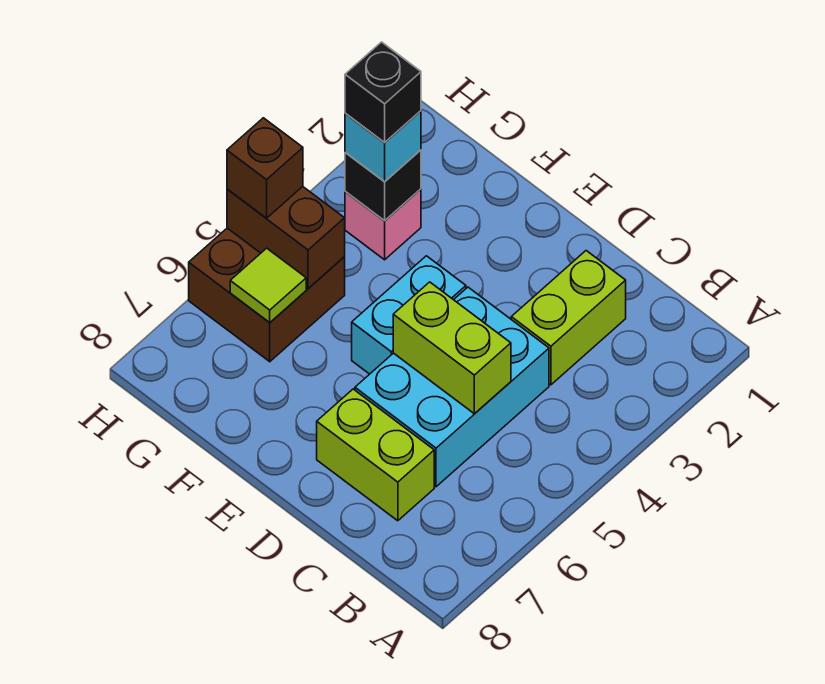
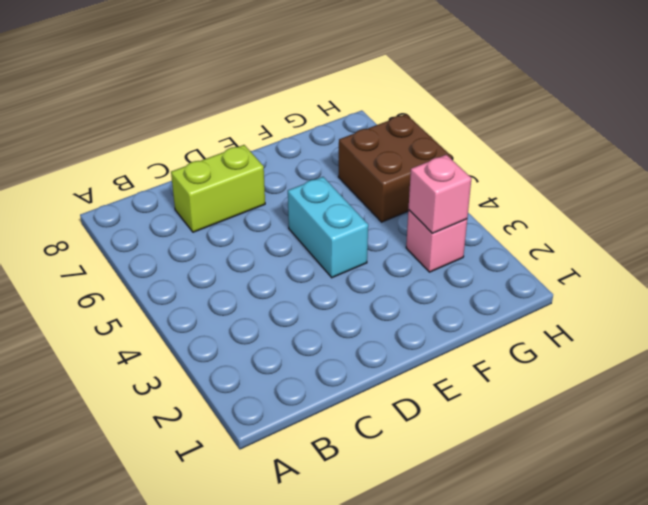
pink 1x1 brick [408,155,471,233] -> black 1x1 brick [345,150,421,221]
none -> lime 1x2 brick [511,251,626,385]
none -> cyan 2x3 brick [355,287,549,487]
none -> lime 1x2 brick [393,282,511,414]

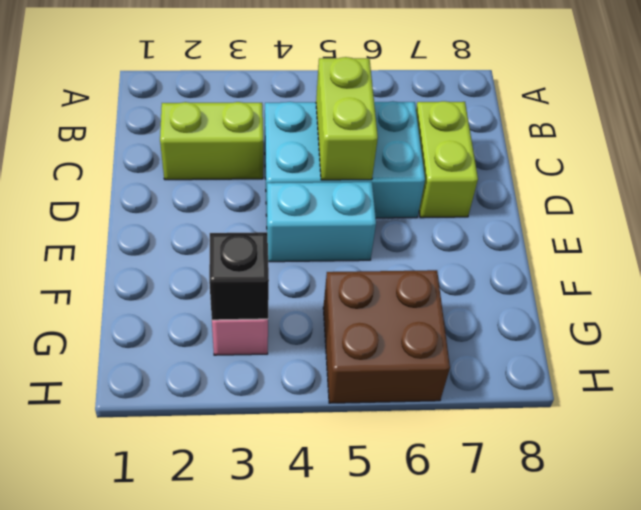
none -> brown 1x2 brick [227,187,345,288]
none -> lime 1x1 tile [230,248,306,323]
none -> cyan 1x1 brick [345,111,421,181]

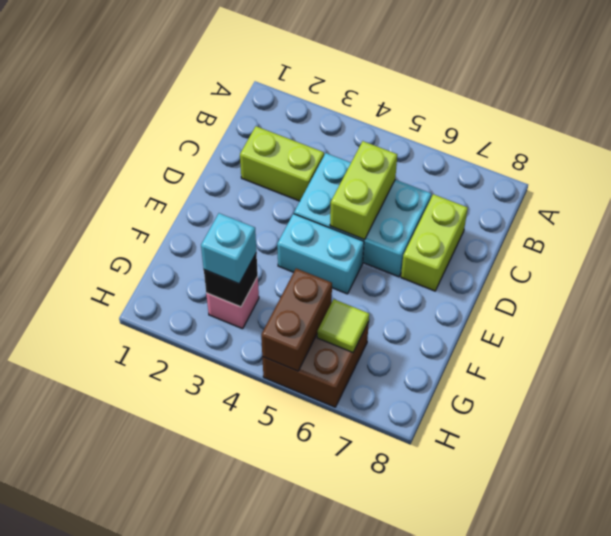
none -> brown 1x1 brick [227,118,303,218]
none -> black 1x1 brick [345,42,421,143]

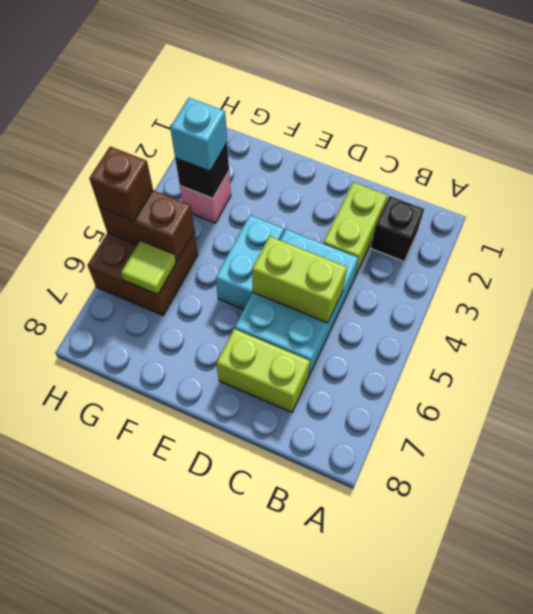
black 1x1 brick [371,196,424,261] -> black 1x1 brick moved to [345,42,421,143]

